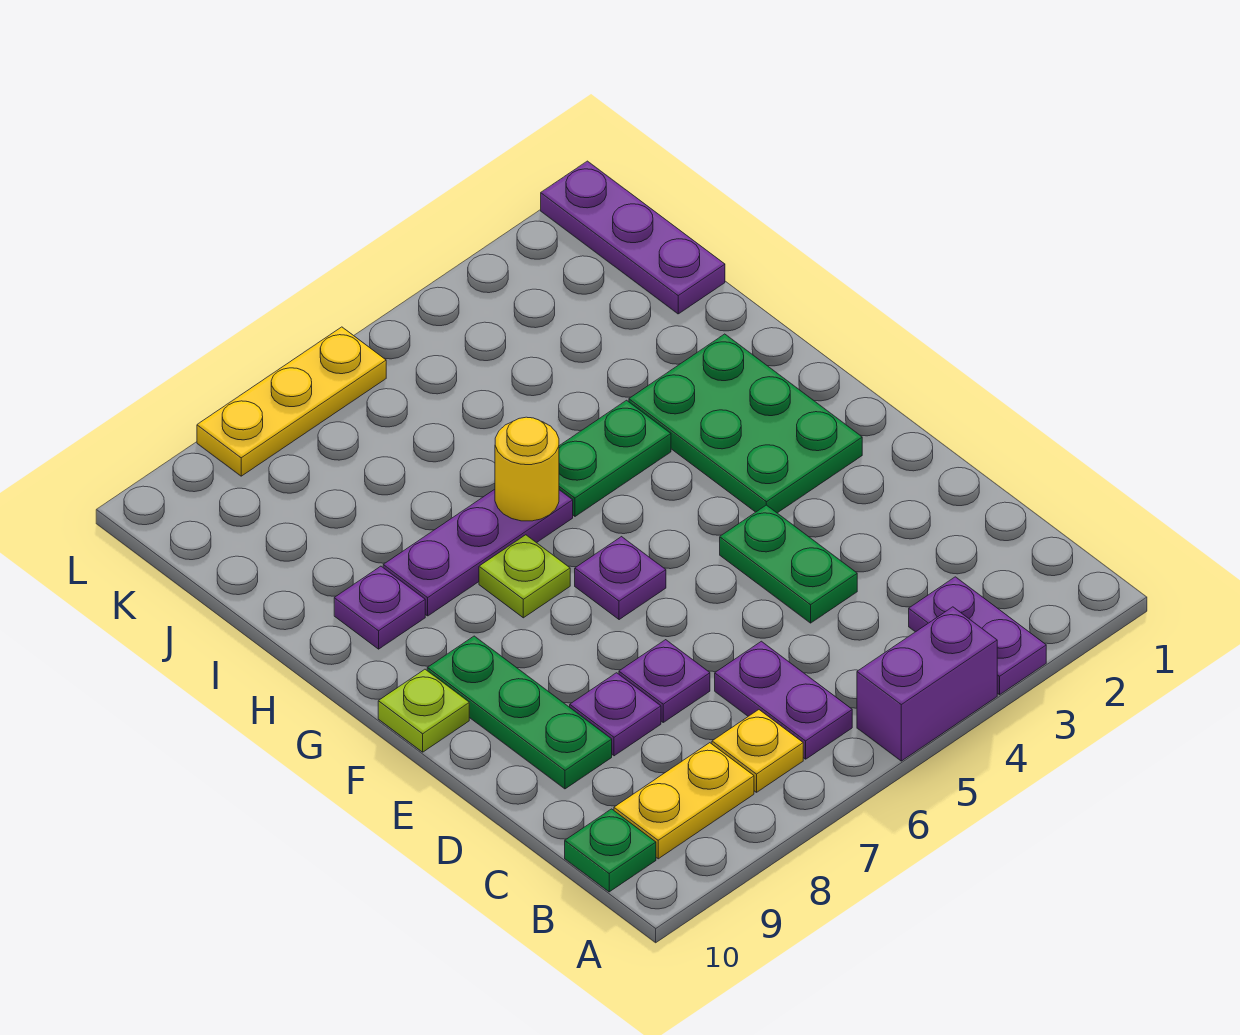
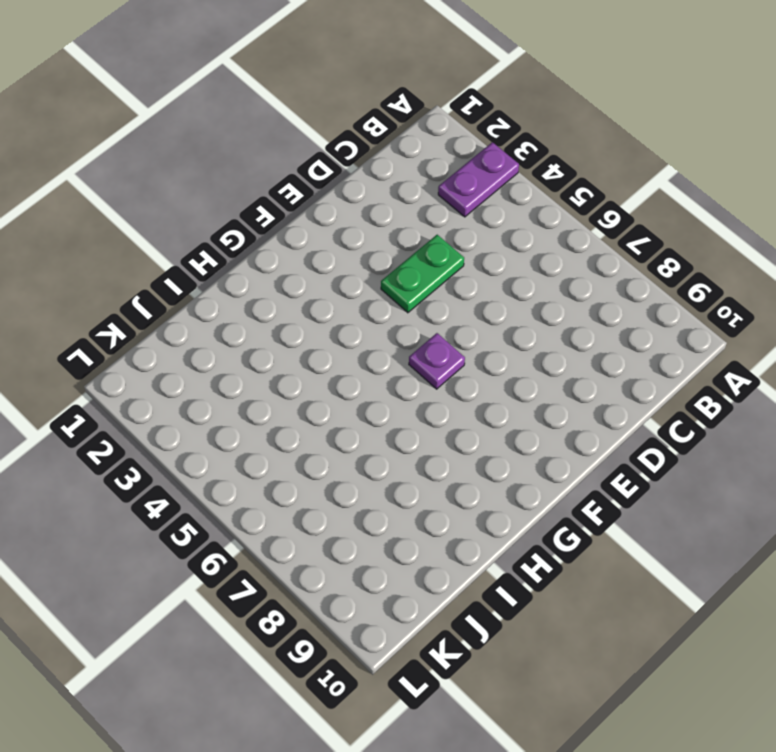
none -> purple 1x2 brick [857,607,997,761]
none -> purple 1x2 plate [715,641,852,759]
none -> yellow 1x1 plate [712,710,803,792]

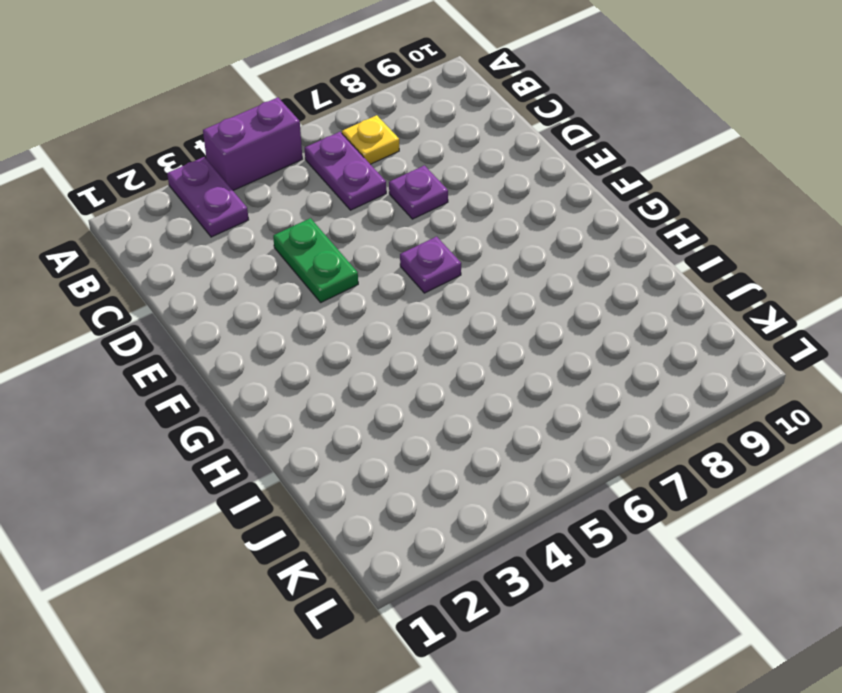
none -> yellow 1x2 plate [614,743,754,859]
none -> green 1x1 plate [565,809,656,892]
none -> purple 1x1 plate [570,673,661,756]

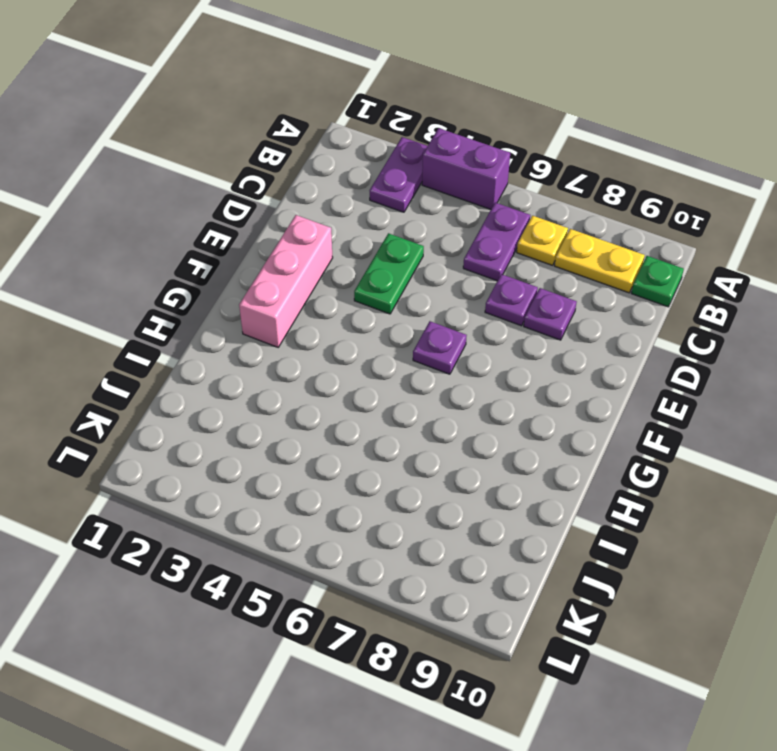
pink 1x3 brick [239,215,333,347] -> green 2x3 plate [629,334,862,513]
none -> green 1x3 plate [427,636,612,789]
none -> lime 1x1 plate [378,669,469,752]
none -> lime 1x1 plate [479,535,570,618]

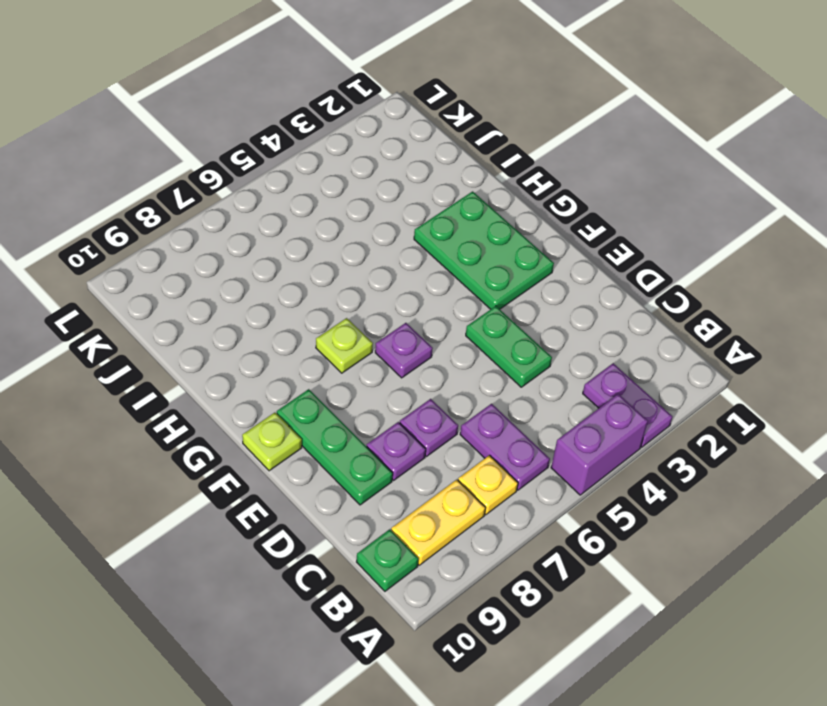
none -> green 1x2 plate [559,400,671,516]
none -> purple 1x3 plate [383,489,573,616]
none -> purple 1x1 plate [334,566,425,649]

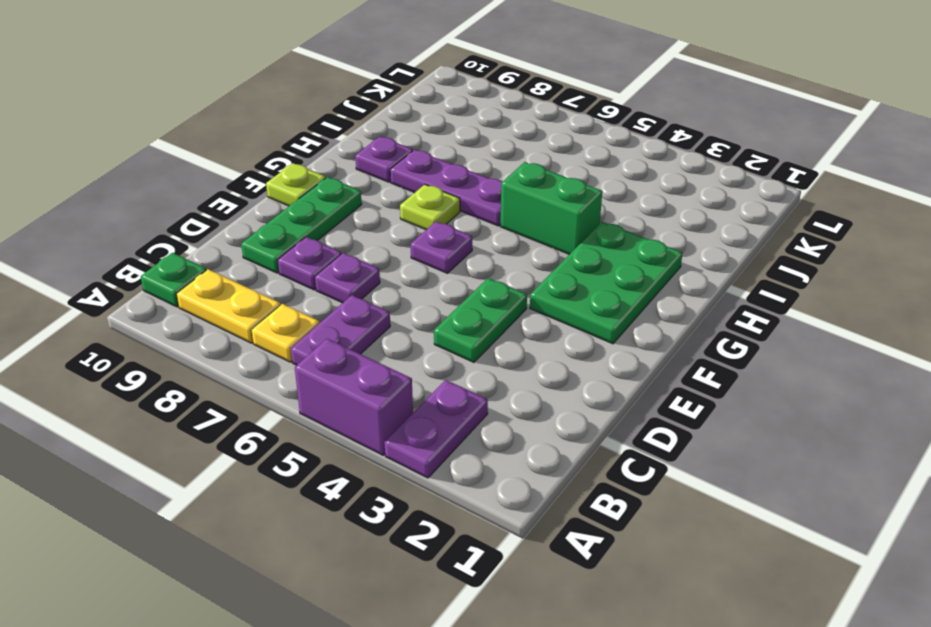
green 1x2 brick [500,162,602,254] -> green 1x2 plate [559,400,671,516]
none -> purple 1x3 plate [541,161,725,314]
none -> yellow 1x3 plate [197,327,386,476]
none -> yellow 1x1 round brick [495,417,559,521]

